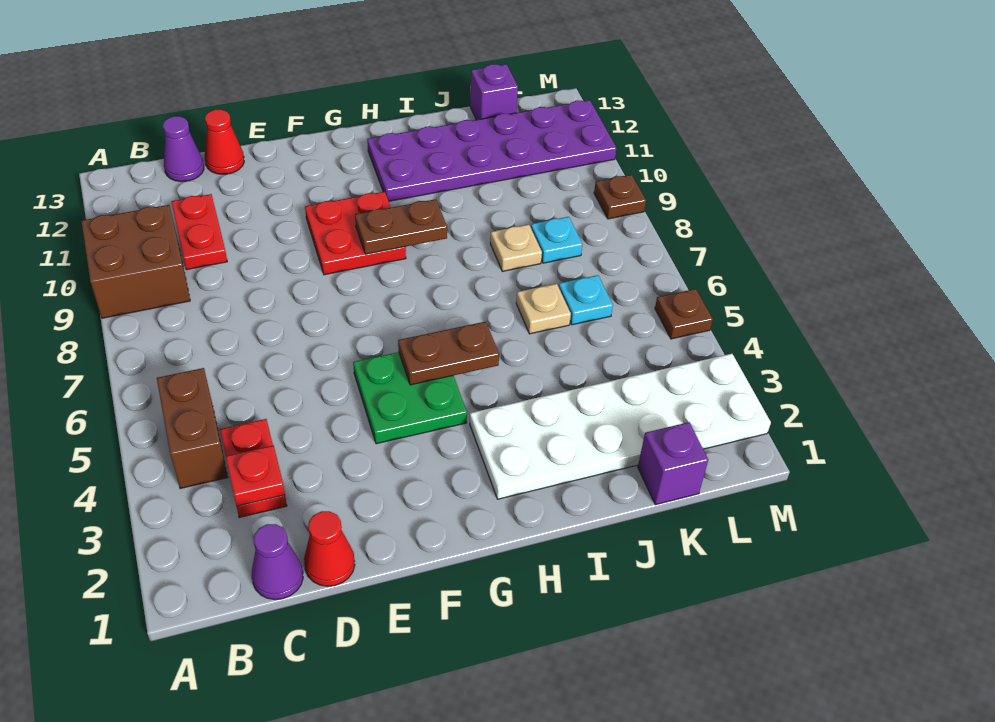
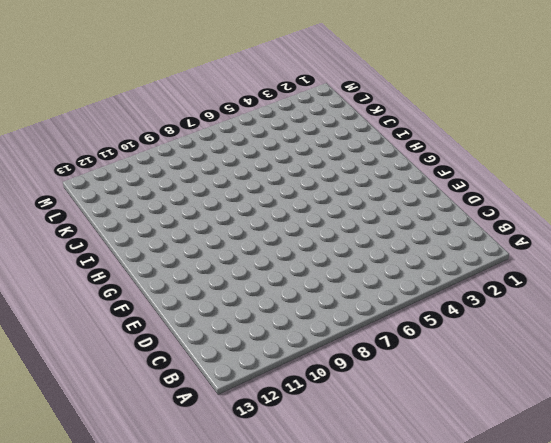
none -> brown 2x2 brick [82,205,190,318]
none -> brown 1x2 brick [157,368,228,489]
none -> purple 1x1 cone [252,524,303,600]

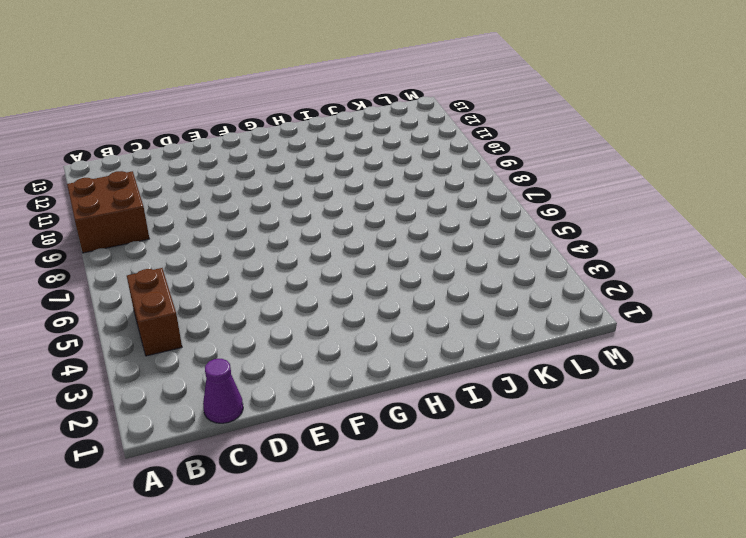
none -> red 1x2 plate [220,419,287,518]
none -> red 1x2 plate [171,194,227,270]
none -> purple 1x1 cone [163,116,204,182]

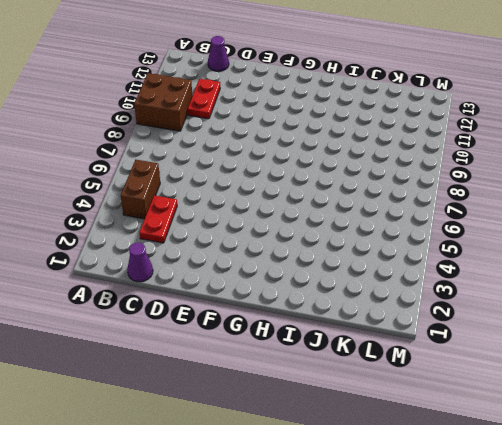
none -> red 1x1 cone [304,511,355,586]
none -> red 1x1 cone [205,110,244,174]
none -> green 2x2 plate [353,352,467,444]

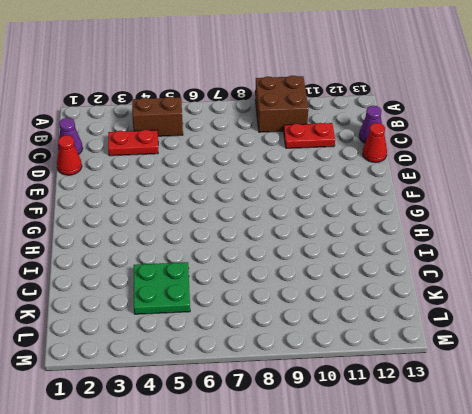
green 2x2 plate [134,262,190,314] -> green 2x2 plate moved to [353,352,467,444]
none -> red 2x2 plate [305,192,406,275]
none -> white 2x6 plate [470,354,771,499]
none -> purple 2x6 plate [367,100,616,201]

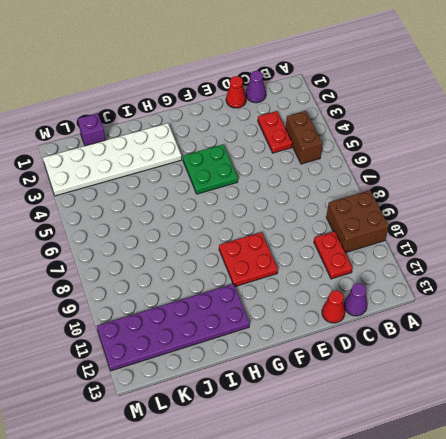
none -> tan 1x1 plate [516,284,571,334]
none -> tan 1x1 plate [490,224,542,271]
none -> cyan 1x1 plate [558,275,613,325]

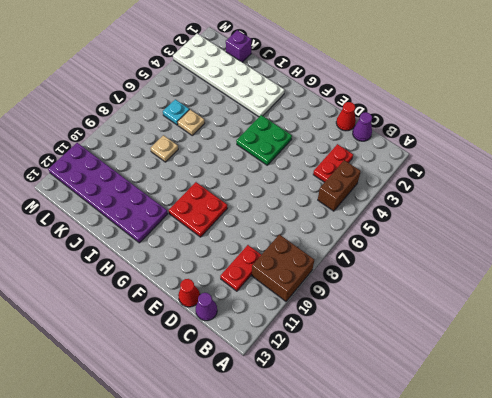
none -> cyan 1x1 plate [531,217,582,263]
none -> purple 1x1 brick [470,64,518,120]
none -> brown 1x1 plate [655,289,713,339]

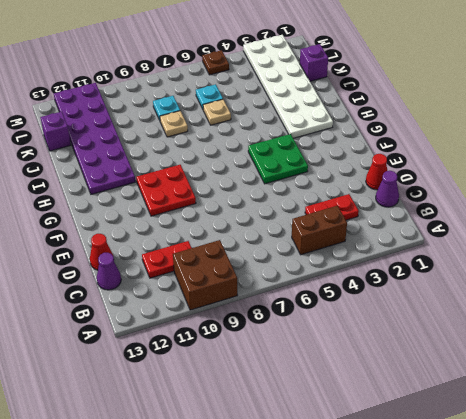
none -> brown 1x1 plate [594,175,646,219]
none -> red 1x1 plate [226,445,285,506]
none -> brown 1x2 plate [398,322,499,385]

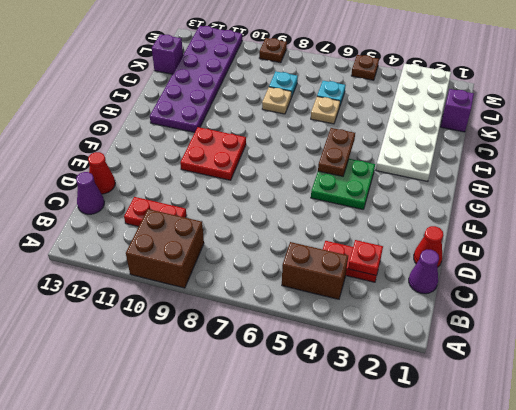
none -> brown 1x2 plate [355,199,447,254]

